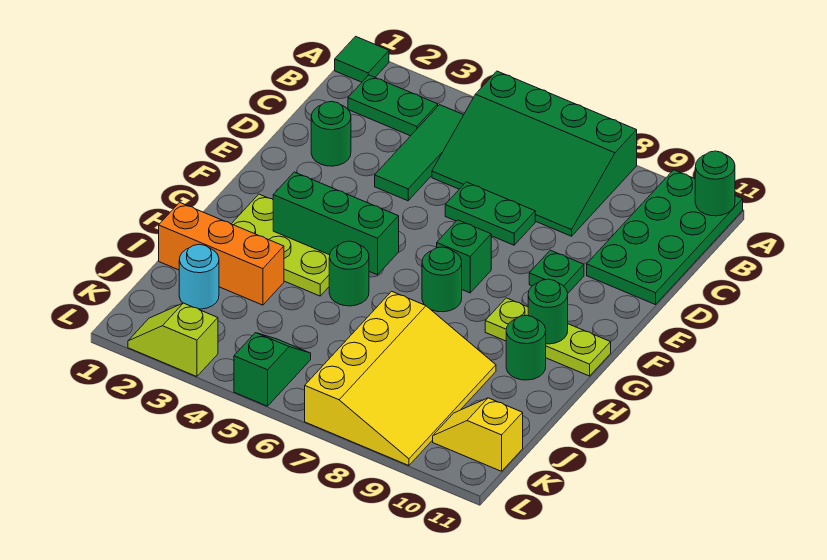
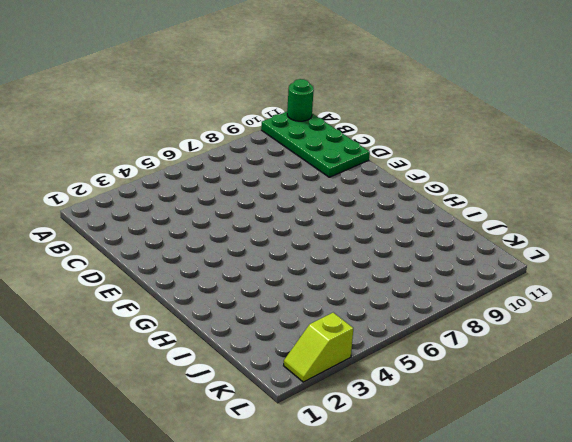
none -> green 1x1 tile [335,36,389,82]
none -> green 3x4 slope [432,71,637,236]
none -> green 1x2 plate [348,75,438,136]

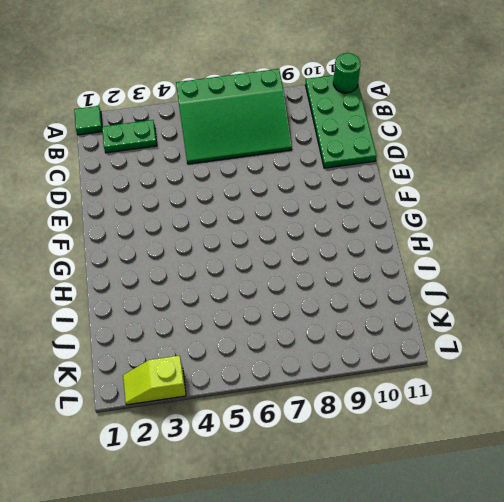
none -> green 1x3 tile [375,105,463,201]
none -> green 1x1 round brick [311,101,351,166]
none -> green 1x2 plate [445,182,535,245]

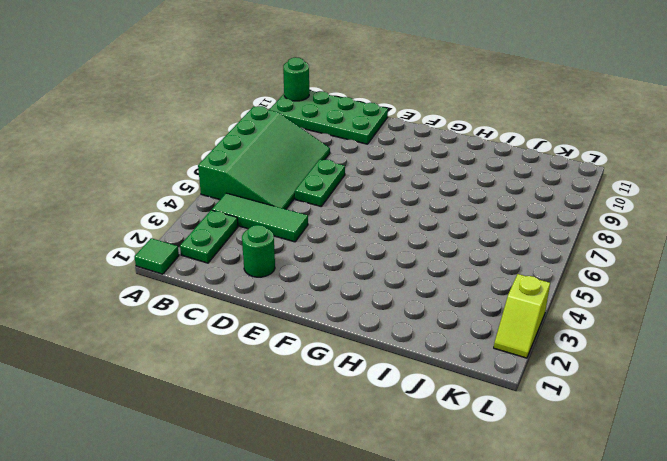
none -> green 1x1 plate [529,250,584,293]
none -> green 1x1 brick [437,220,491,293]
none -> lime 2x3 plate [232,194,330,296]

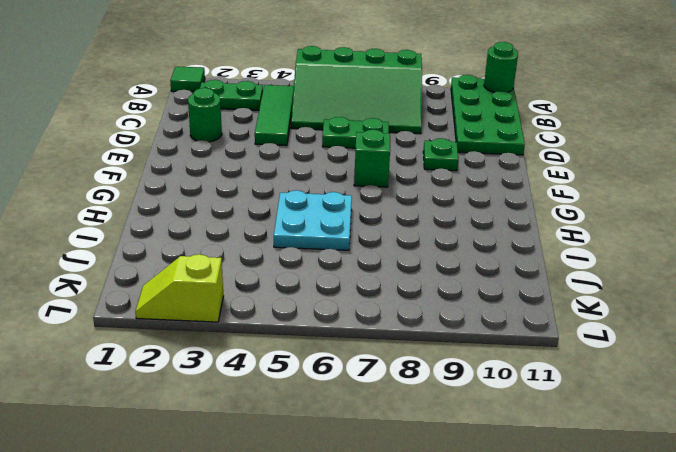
cyan 2x2 plate [274,190,352,250] -> green 1x1 round brick [329,241,369,306]
none -> lime 2x3 plate [232,194,330,296]
none -> green 1x1 round brick [422,247,462,312]
none -> lime 1x3 plate [485,298,611,376]

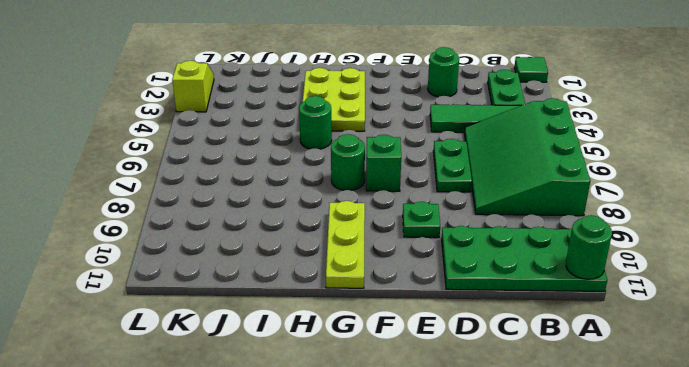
none -> green 1x1 round brick [506,315,546,380]
none -> orange 1x3 brick [159,202,284,305]
none -> yellow 3x4 slope [305,291,496,466]

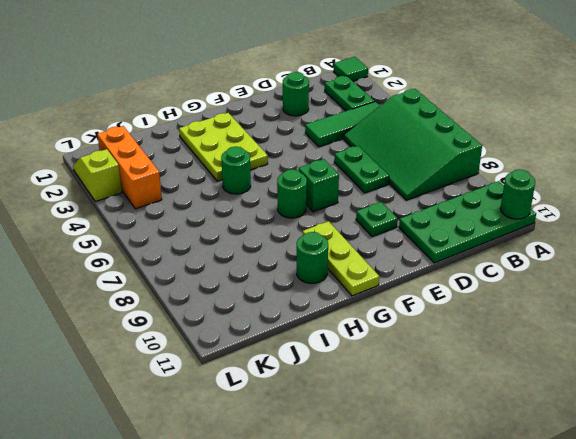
orange 1x3 brick [97,126,162,209] -> orange 1x3 brick moved to [159,202,284,305]
none -> yellow 3x4 slope [305,291,496,466]
none -> cyan 1x1 round brick [179,244,219,309]
none -> green 1x2 slope [234,333,311,406]

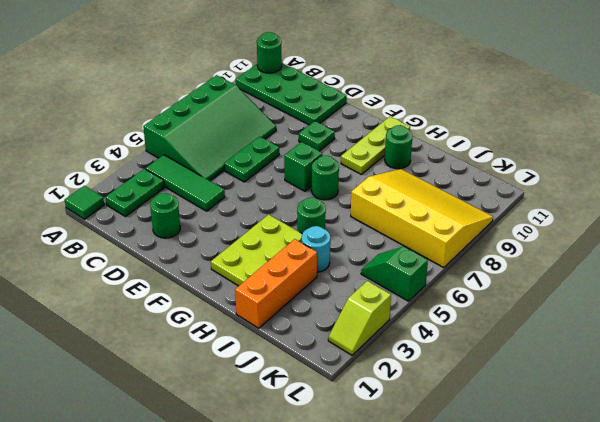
cyan 1x1 round brick [302,226,330,272] -> cyan 1x1 round brick moved to [179,244,219,309]
none -> yellow 1x2 slope [433,398,523,471]
none -> green 1x3 brick [273,172,399,275]
none -> green 1x1 round brick [528,279,568,344]

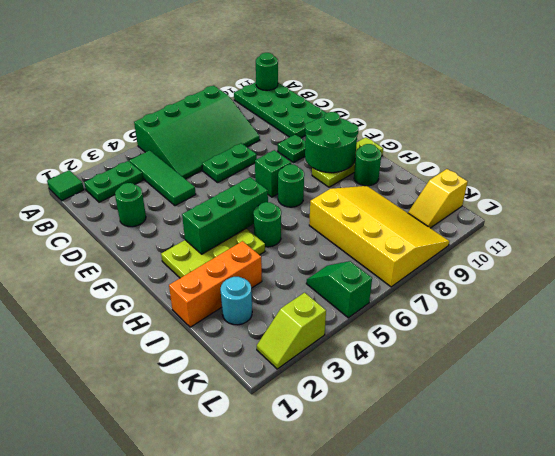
green 2x2 round brick [305,112,358,173] -> green 1x1 round brick [528,279,568,344]

